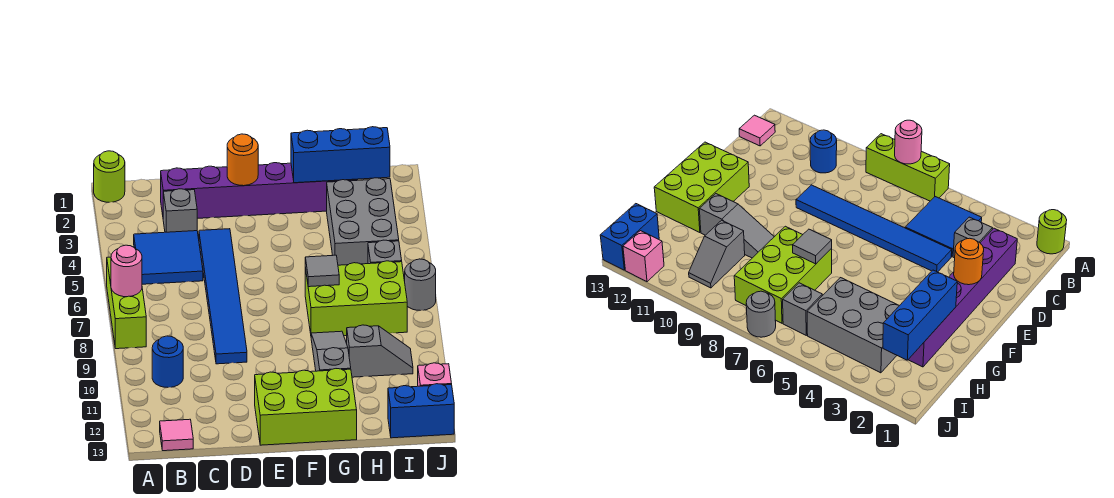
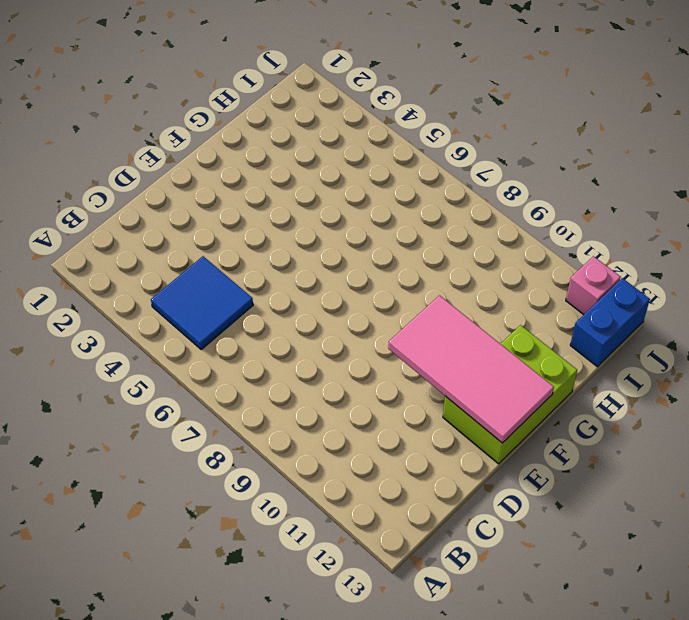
pink 2x4 tile [388,295,554,443] -> none
none -> lime 1x1 round brick [94,151,125,202]
none -> lime 1x3 brick [107,257,146,349]
none -> blue 1x1 round brick [152,336,183,387]

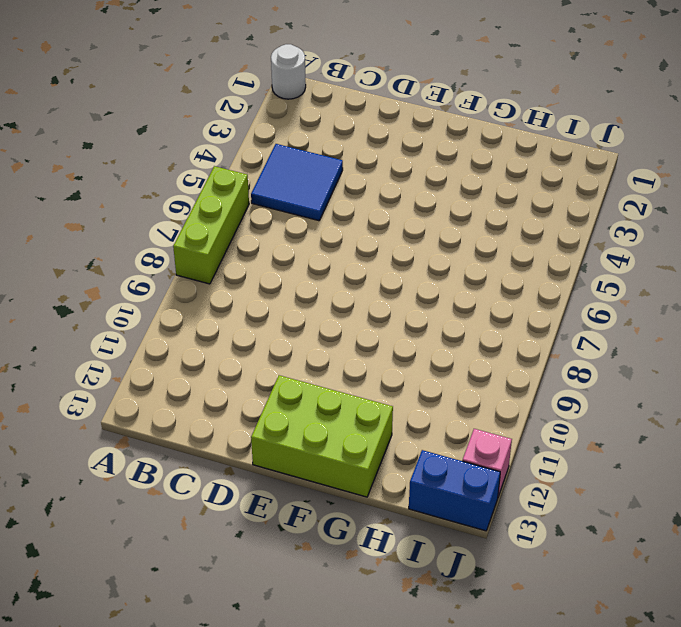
white 1x1 round brick [271,44,306,99] -> lime 1x1 round brick [94,151,125,202]
none -> blue 1x1 round brick [152,336,183,387]
none -> pink 1x1 tile [160,419,193,451]
none -> purple 1x6 brick [161,163,358,218]

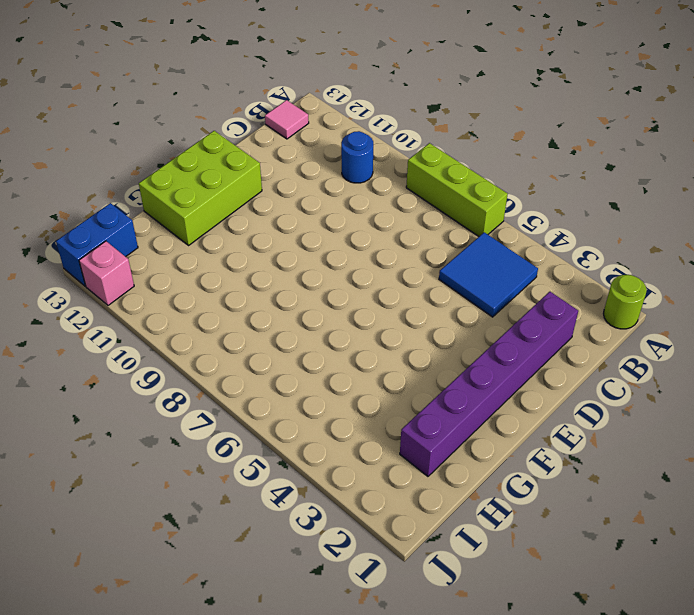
none -> grey 1x1 brick [163,189,197,232]
none -> blue 1x6 tile [199,229,247,364]
none -> lime 2x3 brick [305,261,407,336]

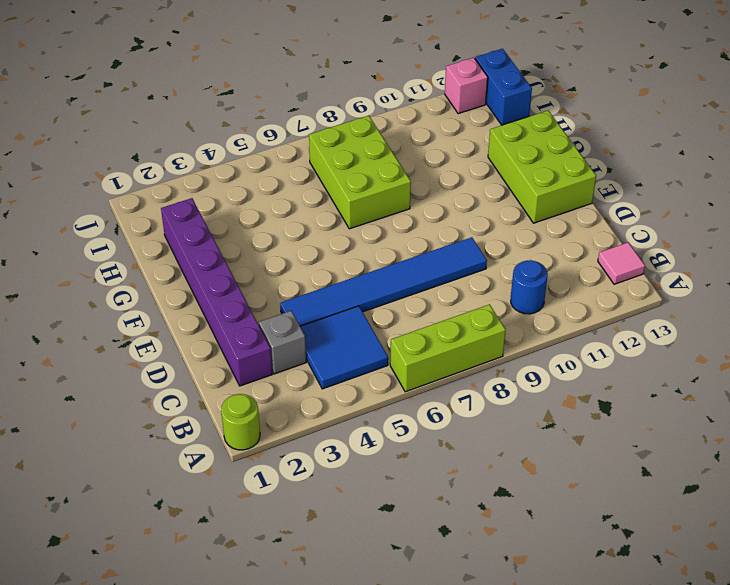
none -> grey 1x3 slope [311,331,351,371]
none -> grey 2x3 brick [327,178,399,265]
none -> grey 1x2 slope [347,325,413,377]

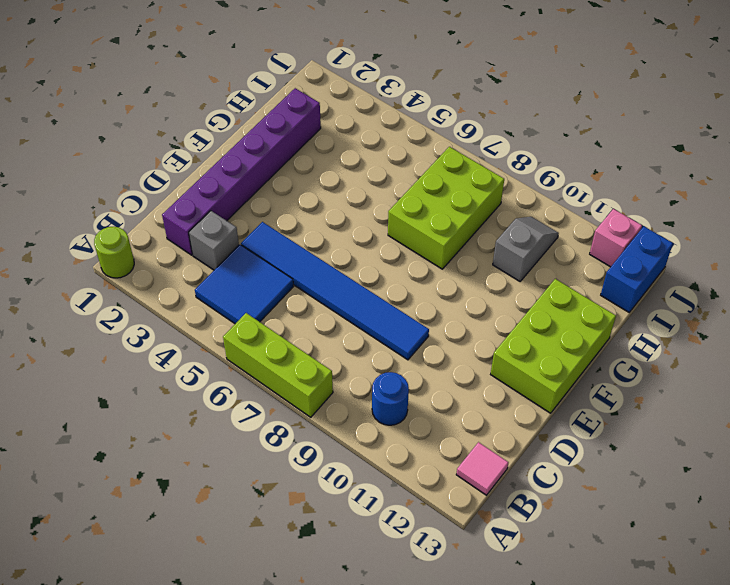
none -> grey 1x3 slope [311,331,351,371]
none -> grey 2x3 brick [327,178,399,265]
none -> grey 1x1 brick [368,240,402,264]

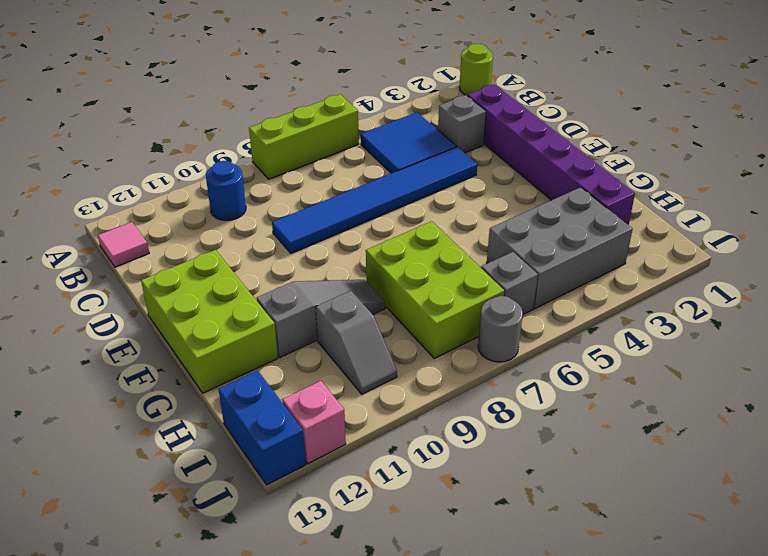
none -> pink 1x1 round brick [111,245,142,297]
none -> orange 1x1 round brick [227,134,258,186]
none -> blue 1x3 brick [291,127,390,183]

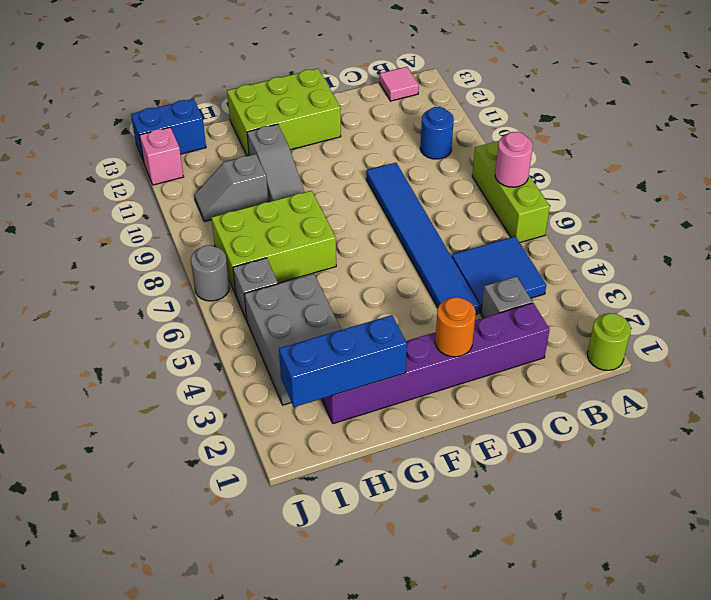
none -> grey 1x1 tile [305,255,339,287]

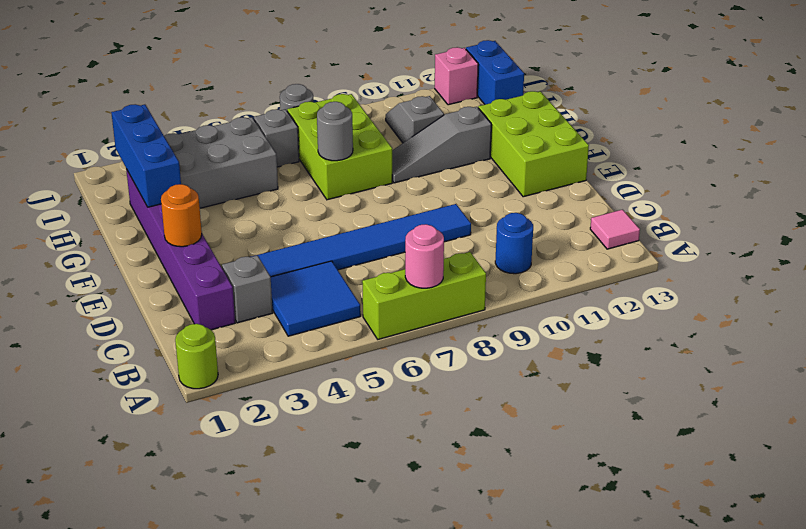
grey 1x1 round brick [317,102,353,161] -> grey 1x1 tile [305,255,339,287]

